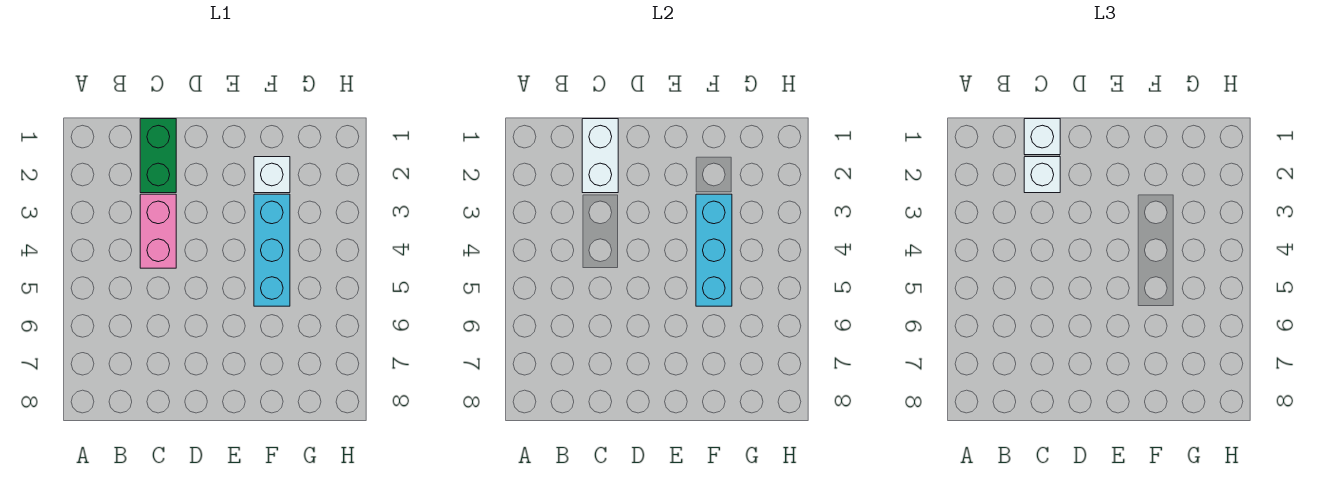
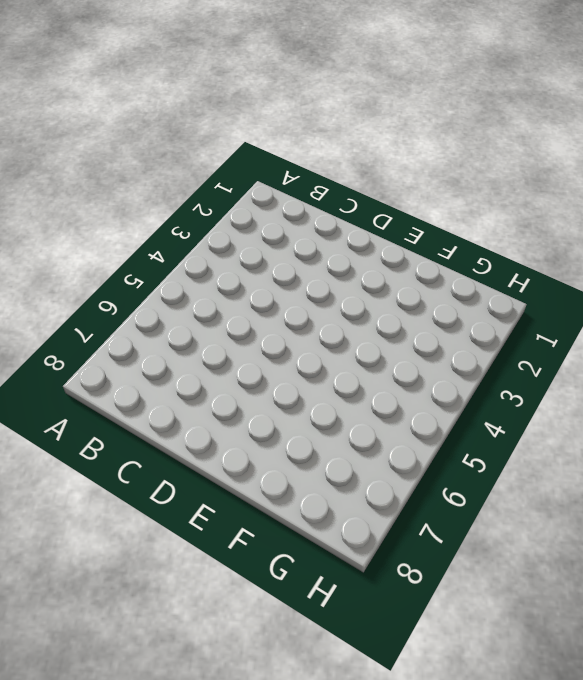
none -> green 1x2 brick [140,119,176,193]
none -> pink 1x2 brick [140,194,176,268]

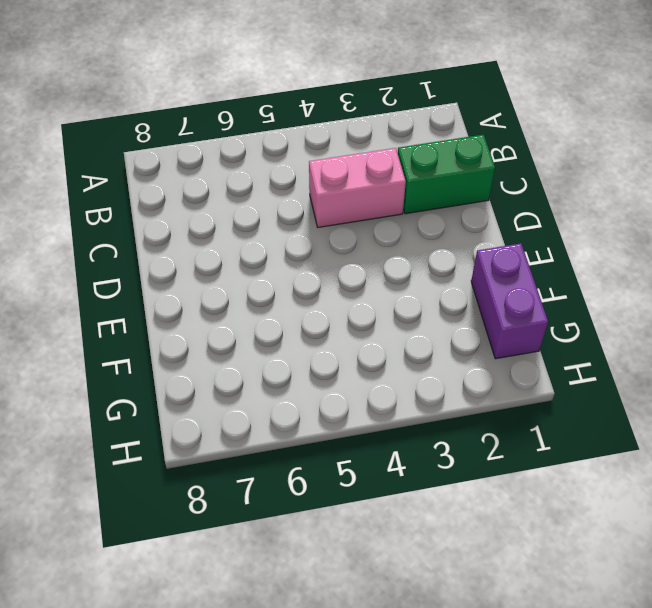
purple 1x2 brick [471,243,548,359] -> none
none -> white 1x1 brick [254,157,290,193]
none -> cyan 1x3 brick [254,194,290,306]

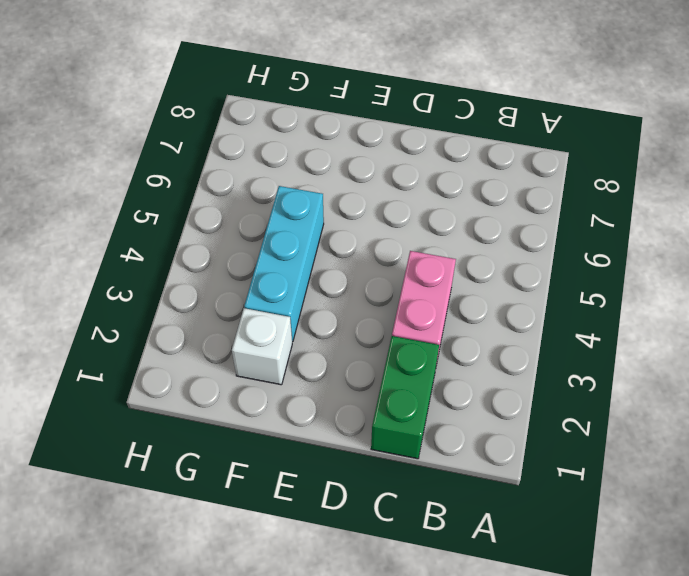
none -> white 1x2 brick [582,119,618,193]
none -> cyan 1x3 brick [696,194,732,306]

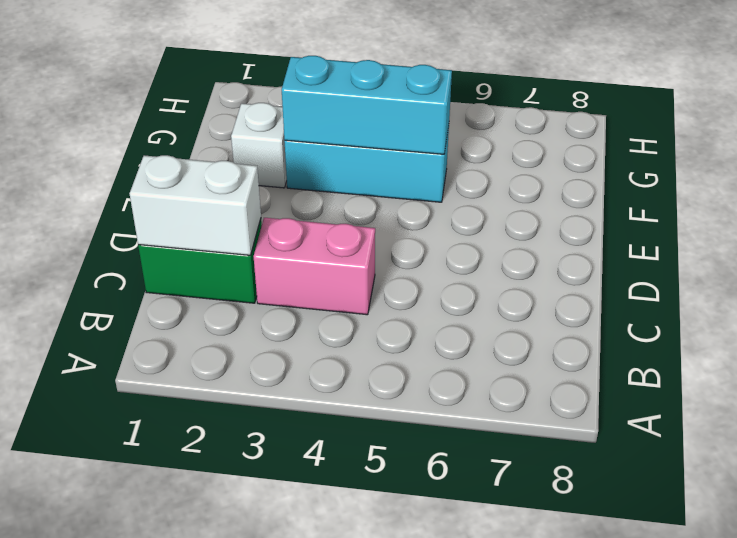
none -> white 1x1 brick [1024,119,1060,155]
none -> white 1x1 brick [1024,157,1060,193]

